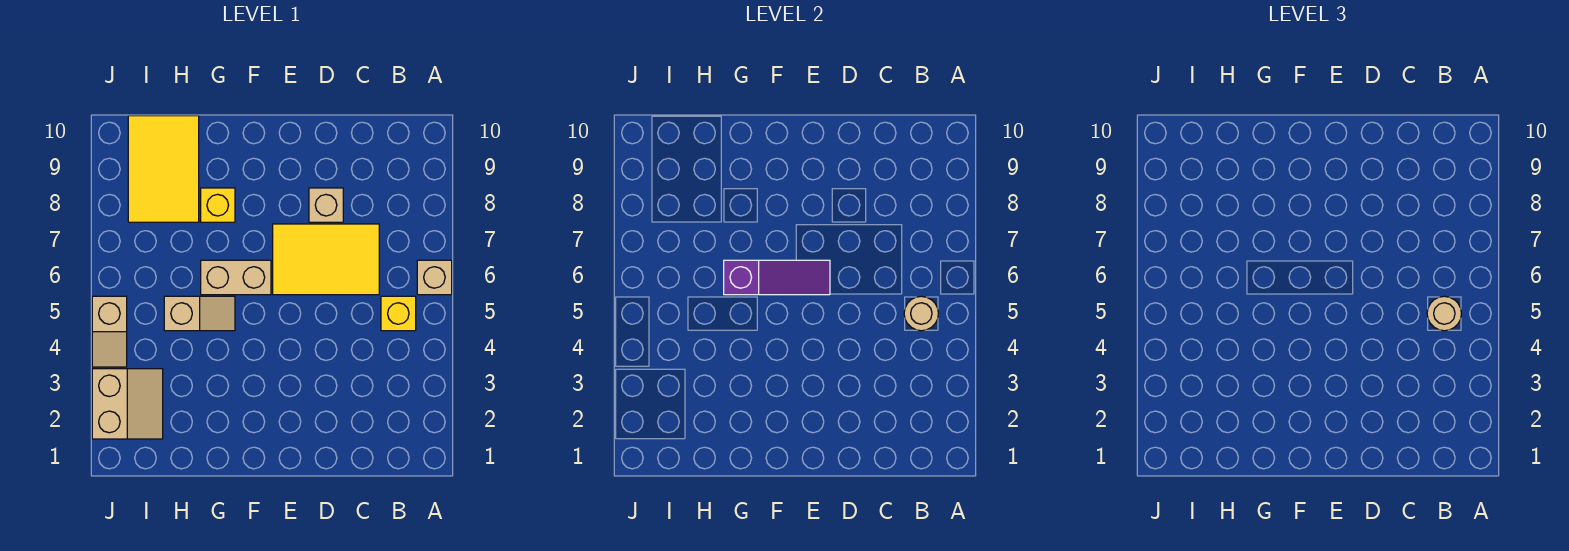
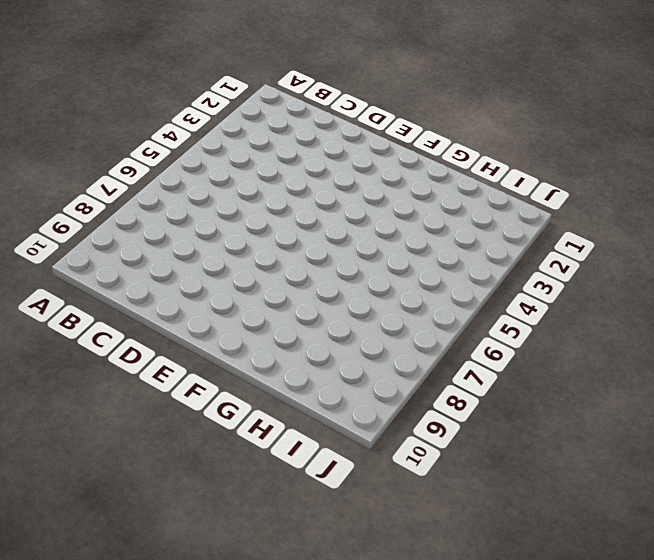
none -> tan 1x1 brick [417,260,452,295]
none -> yellow 1x1 brick [381,296,416,331]
none -> yellow 2x3 tile [273,224,379,295]

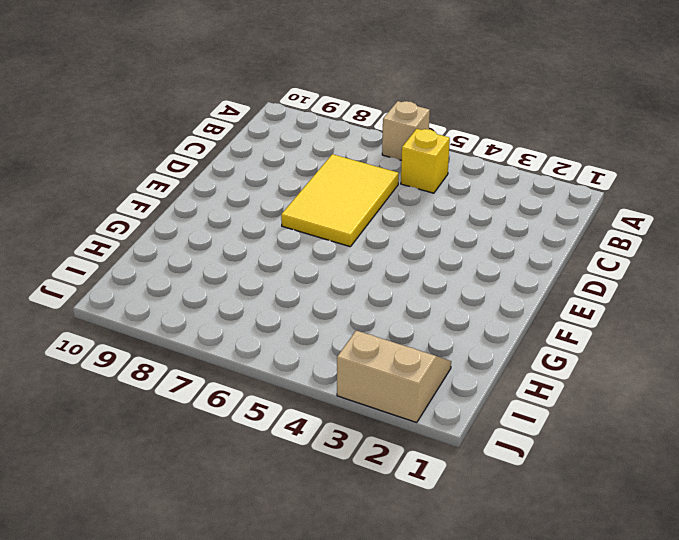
none -> tan 1x1 brick [309,188,343,222]
none -> tan 1x2 brick [201,260,271,295]
none -> tan 1x2 slope [164,296,235,331]

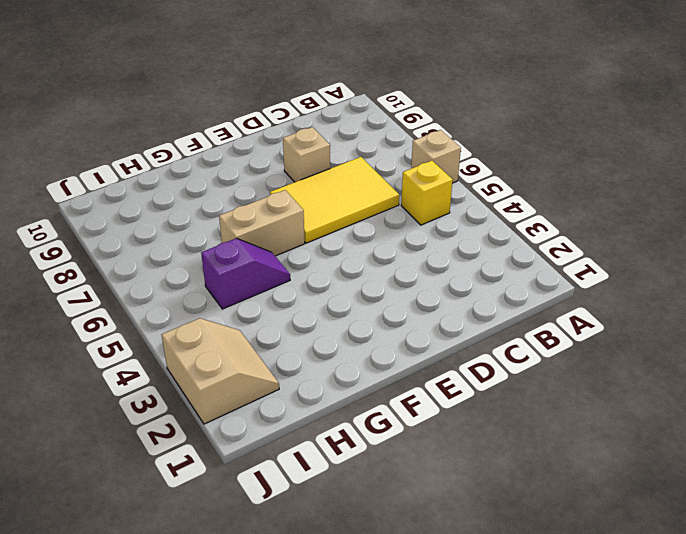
purple 1x2 slope [201,238,290,309] -> tan 1x2 slope [164,296,235,331]
none -> yellow 1x1 brick [201,188,235,222]
none -> yellow 2x3 tile [128,116,199,222]
none -> tan 1x2 slope [92,296,127,367]

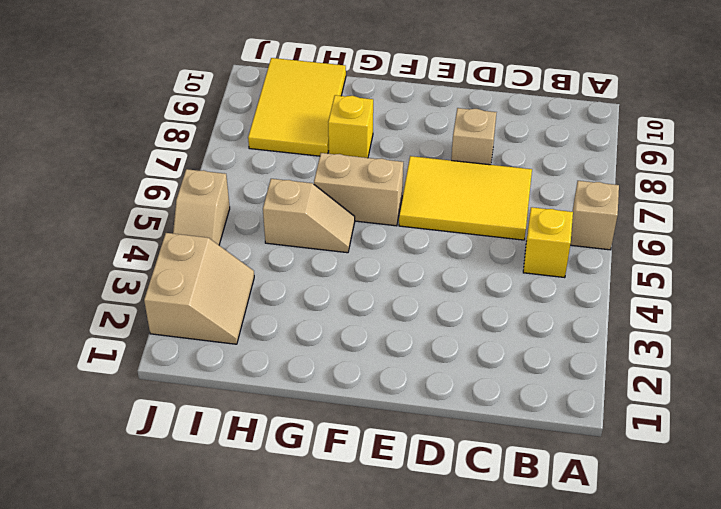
none -> tan 1x1 round brick [904,296,938,331]
none -> purple 1x3 slope [724,260,830,295]
none -> tan 1x1 round brick [1427,296,1461,331]

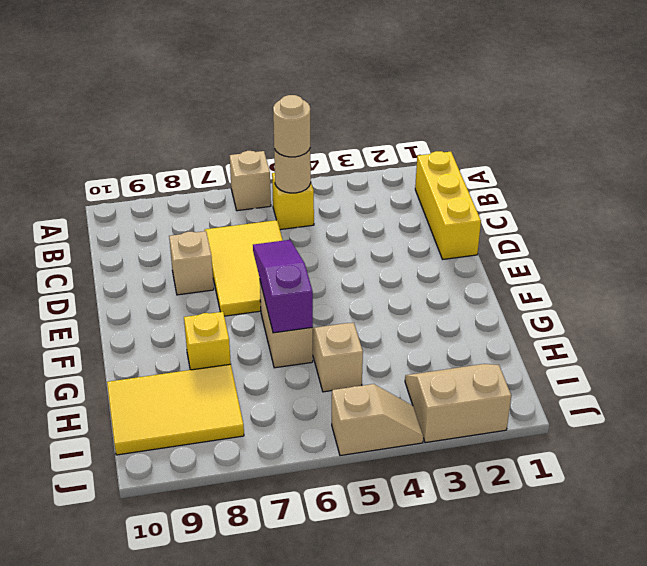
yellow 1x3 brick [415,151,481,259] -> none

